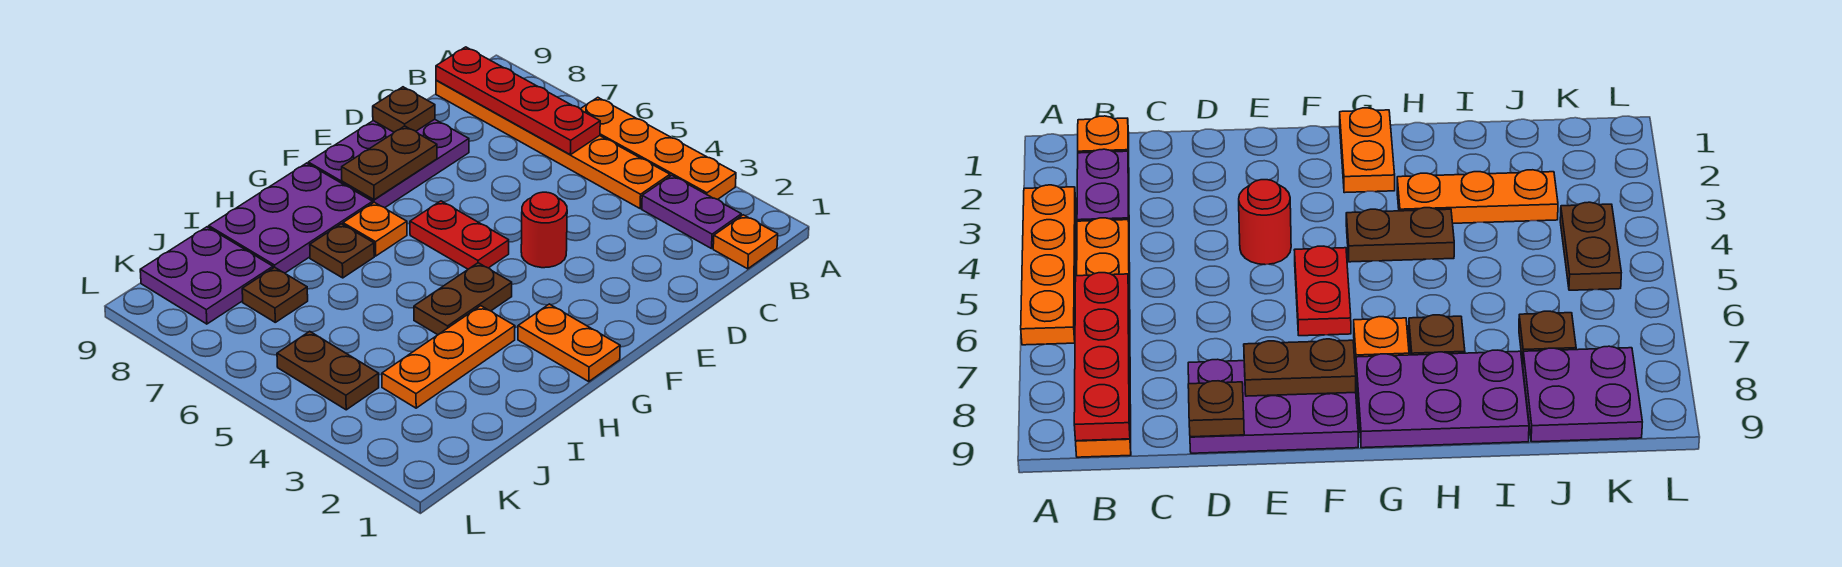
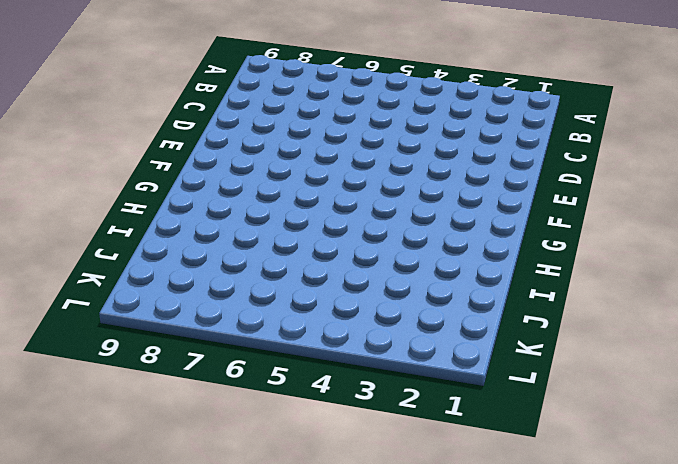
none -> orange 1x4 plate [581,97,736,199]
none -> orange 1x1 plate [713,215,778,269]
none -> purple 1x2 plate [642,175,741,249]

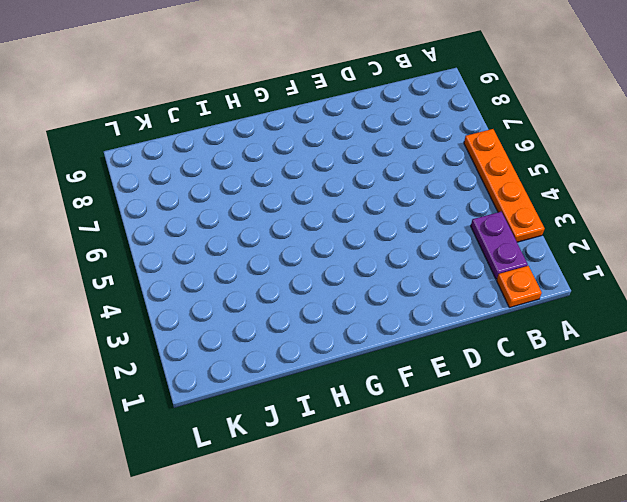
none -> orange 1x6 plate [436,80,670,209]
none -> purple 2x3 plate [308,119,469,208]
none -> red 1x1 round brick [521,192,567,268]

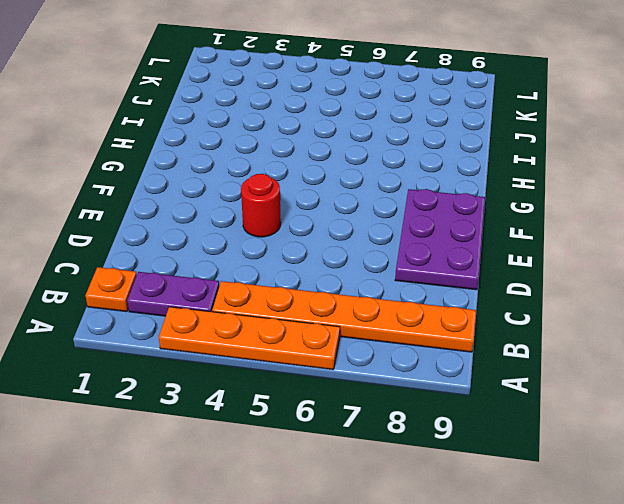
none -> red 1x2 plate [410,201,509,269]
none -> orange 1x2 plate [518,304,620,381]
none -> brown 1x2 plate [414,263,512,335]

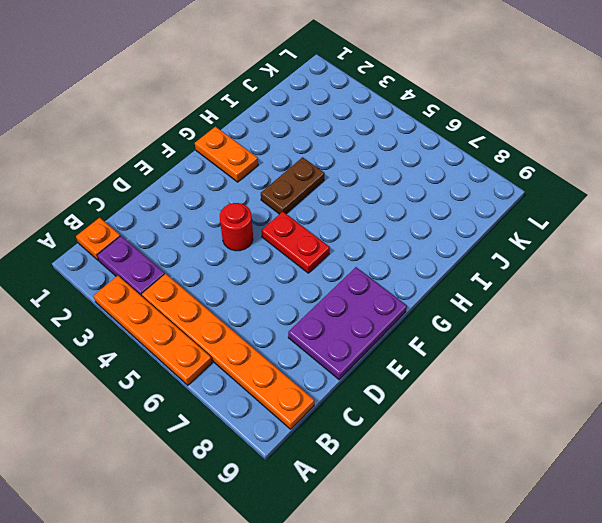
none -> orange 1x1 plate [343,202,407,256]
none -> purple 2x3 plate [209,163,373,273]
none -> orange 1x3 plate [382,306,515,408]

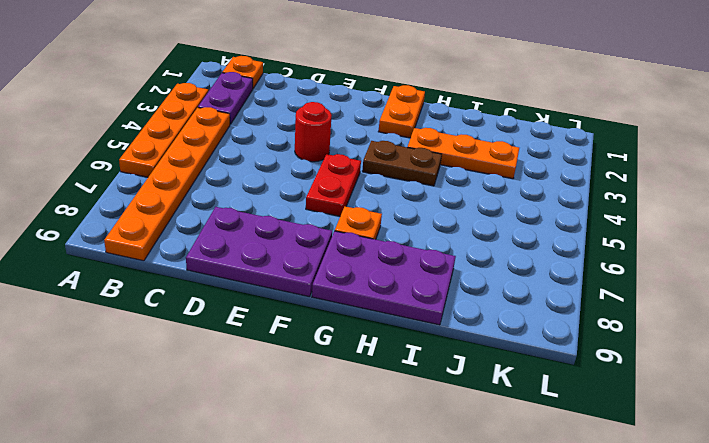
none -> brown 1x1 plate [310,224,374,278]
none -> brown 1x1 plate [242,267,308,322]
none -> purple 2x2 plate [140,227,273,324]

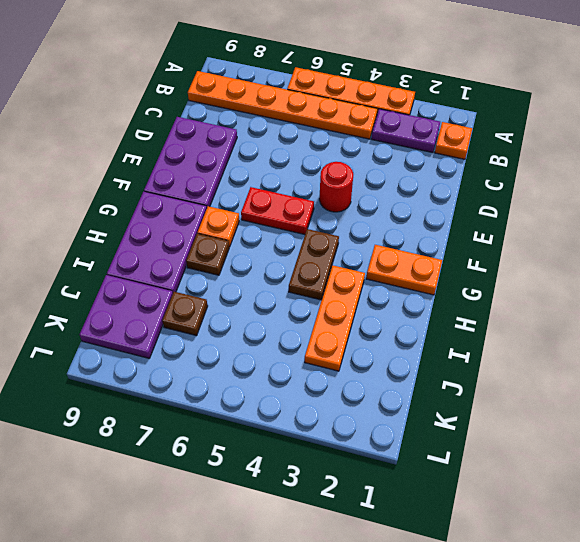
none -> brown 1x2 plate [277,331,379,410]
none -> red 1x4 plate [436,47,600,155]
none -> brown 1x1 plate [373,87,435,132]

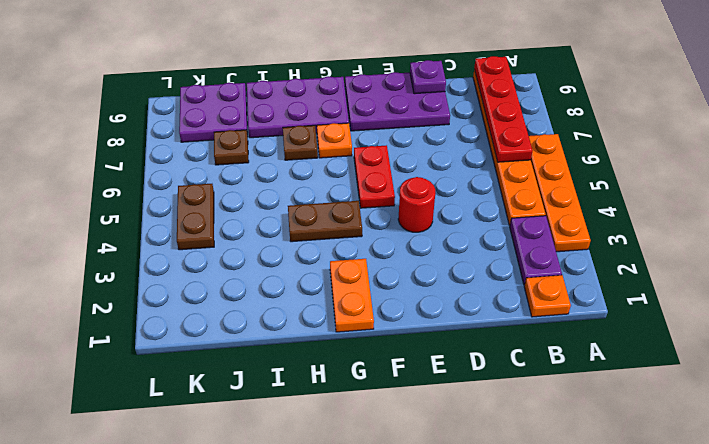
purple 1x1 plate [410,60,446,94] -> brown 1x1 plate [373,87,435,132]
none -> orange 1x3 plate [382,306,515,408]
none -> brown 1x2 plate [342,126,437,200]

